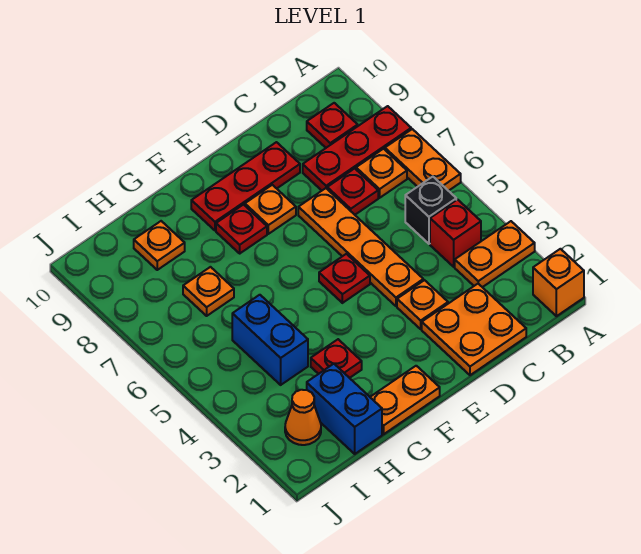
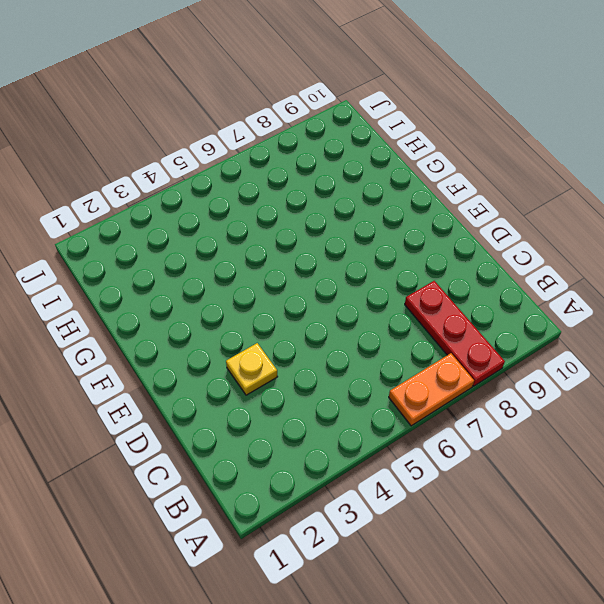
yellow 1x1 plate [226,343,278,395] -> orange 1x1 plate [397,280,448,329]
none -> orange 1x1 brick [533,249,584,316]
none -> orange 1x2 plate [455,221,535,287]
none -> red 1x1 brick [430,200,481,267]

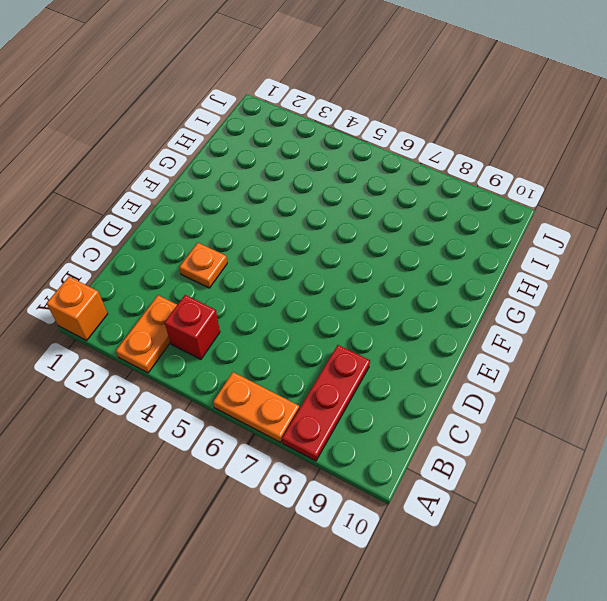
none -> black 1x1 brick [405,177,456,244]
none -> orange 1x1 plate [356,149,407,198]
none -> red 1x1 plate [307,103,358,148]

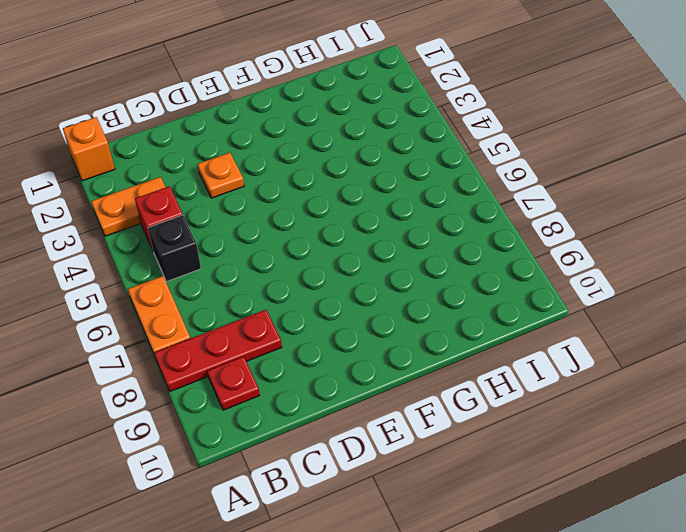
none -> orange 1x1 plate [356,149,407,198]
none -> orange 2x2 plate [422,284,526,375]
none -> red 1x1 plate [327,168,378,215]

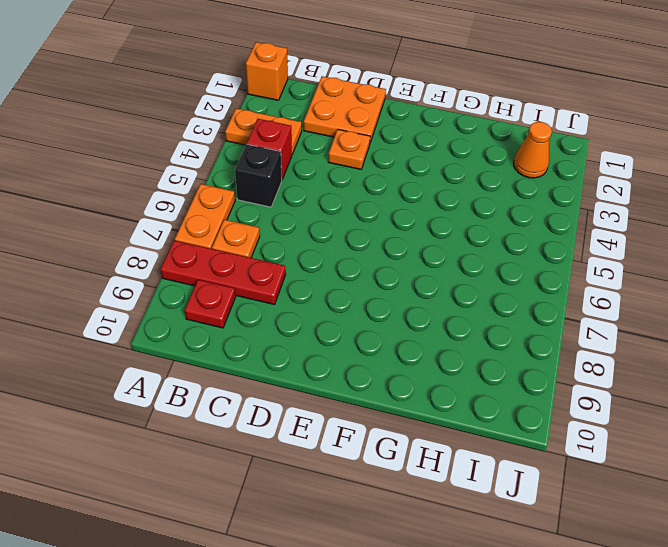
none -> red 1x1 plate [327,168,378,215]
none -> orange 1x4 plate [298,188,423,306]
none -> red 1x3 plate [191,142,300,230]

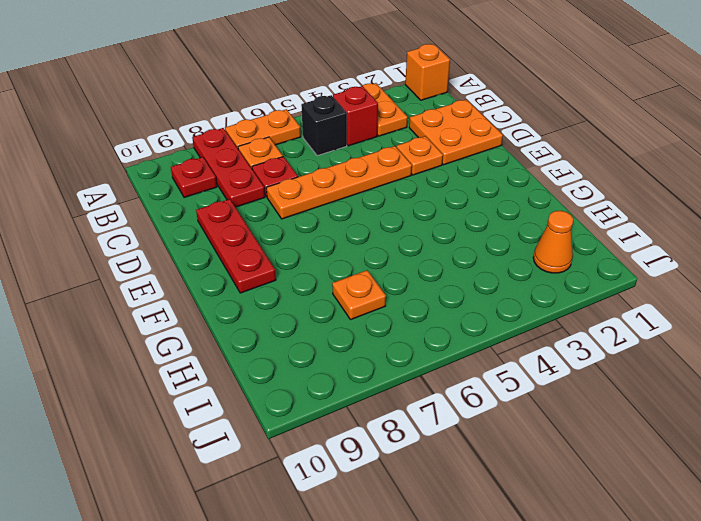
none -> red 1x1 plate [319,254,370,303]
none -> orange 1x1 plate [245,185,296,234]
none -> orange 1x2 plate [370,366,440,434]

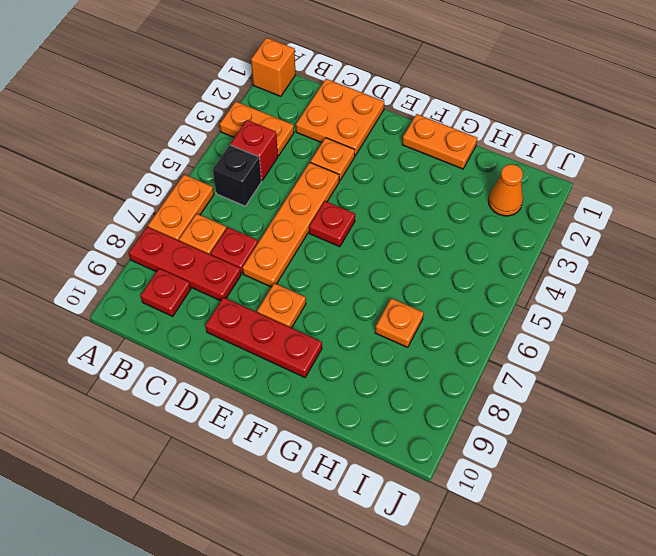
none -> red 1x1 plate [216,205,267,253]
none -> red 1x1 plate [311,339,362,378]
none -> blue 1x2 brick [307,364,382,454]

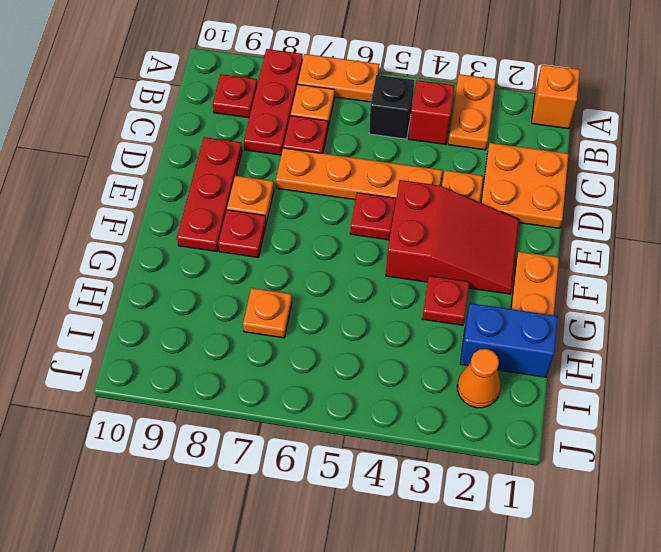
red 2x3 slope [386,180,519,294] -> none
none -> blue 1x2 brick [232,295,308,385]
none -> orange 1x1 plate [134,221,185,270]

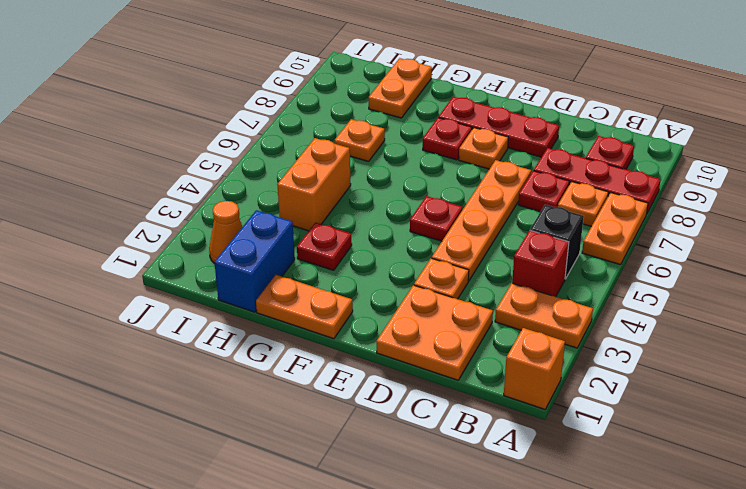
orange 1x2 brick [277,138,351,231] -> blue 1x2 brick [232,295,308,385]
orange 1x2 plate [369,58,432,118] -> orange 1x1 plate [134,221,185,270]

